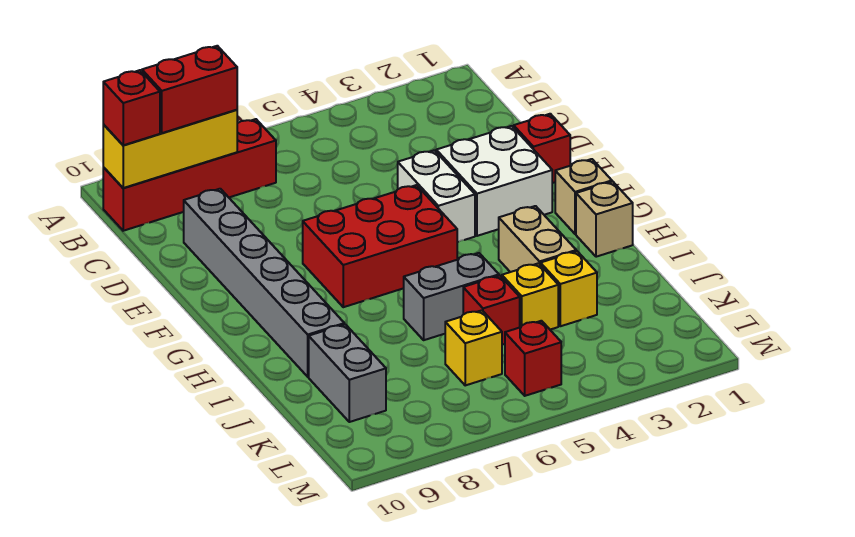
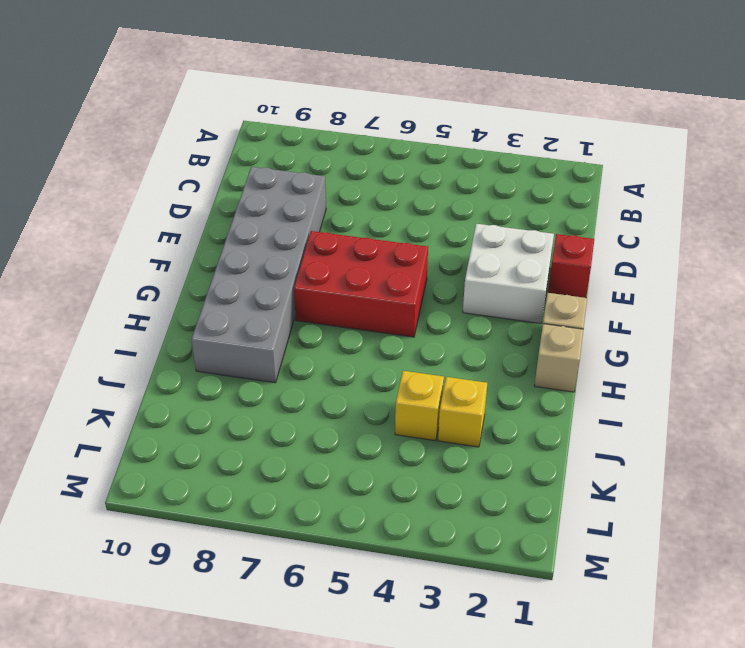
grey 2x6 brick [192,167,326,383] -> grey 1x6 brick [184,189,344,377]
none -> red 1x4 brick [103,119,276,231]
none -> white 1x2 brick [398,150,475,242]
none -> tan 1x2 brick [499,206,576,272]

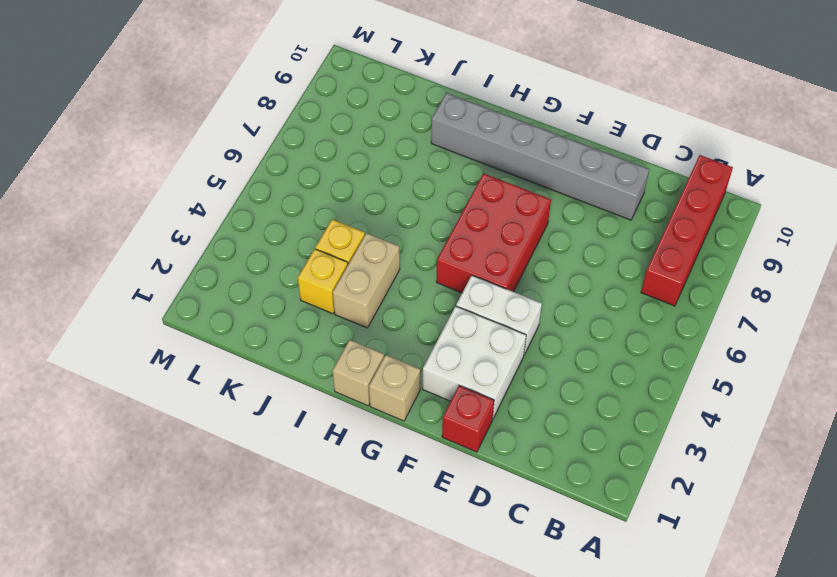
tan 1x2 brick [333,233,400,328] -> tan 1x2 brick turned to [499,206,576,272]
none -> grey 1x2 brick [404,253,499,340]
none -> red 1x1 brick [463,276,520,345]
none -> grey 1x2 brick [309,324,386,422]

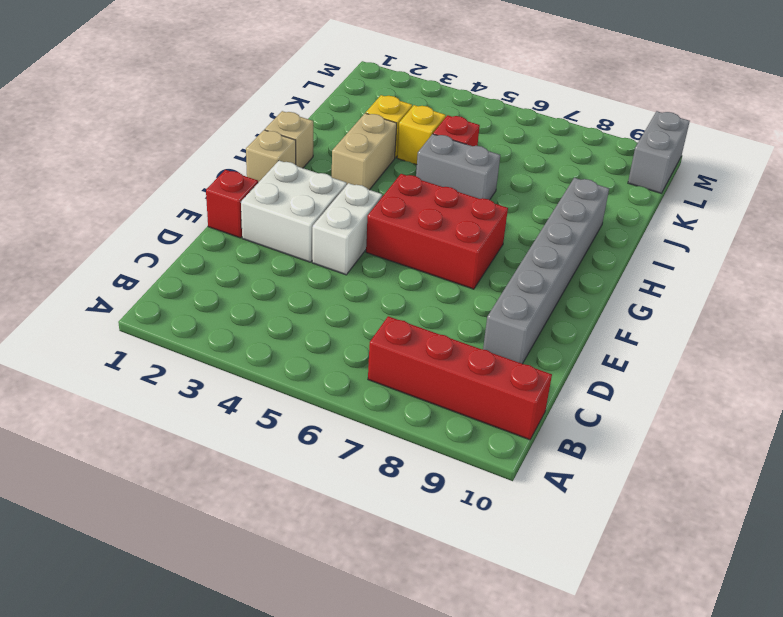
grey 1x2 brick [628,111,690,193] -> grey 1x2 brick moved to [309,324,386,422]
none -> yellow 1x1 brick [445,310,502,385]
none -> red 1x1 brick [505,321,561,396]
none -> yellow 1x3 brick [103,110,237,188]

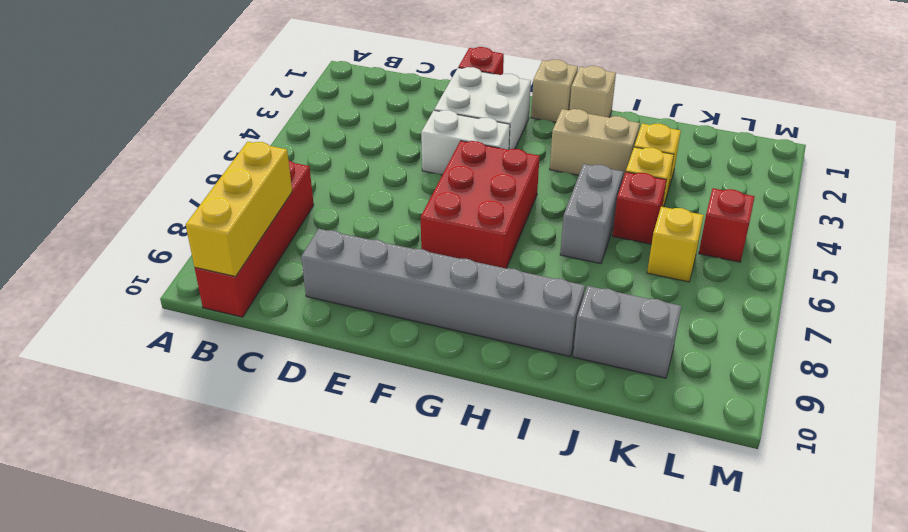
none -> red 1x2 brick [142,46,237,133]
none -> red 1x1 brick [103,70,160,145]

